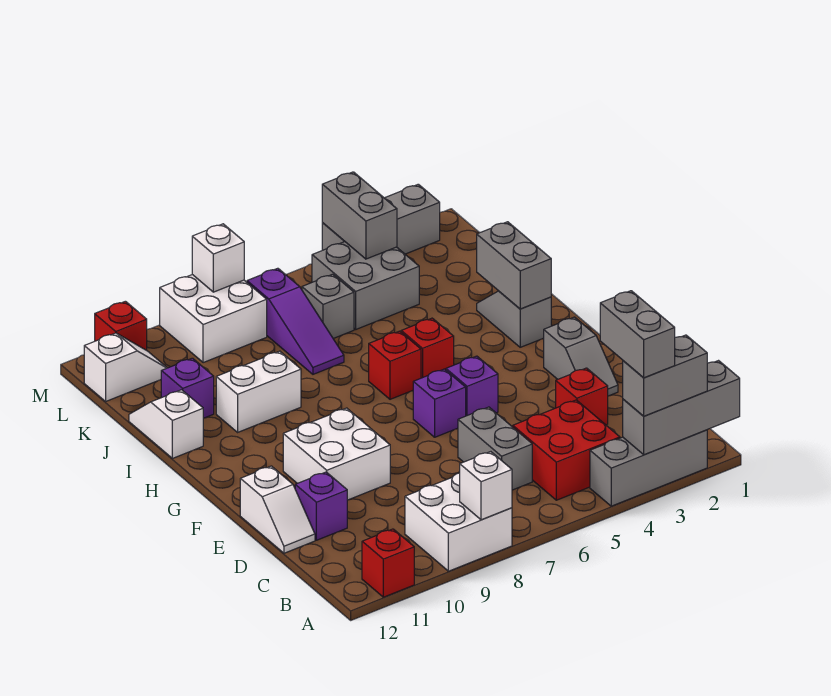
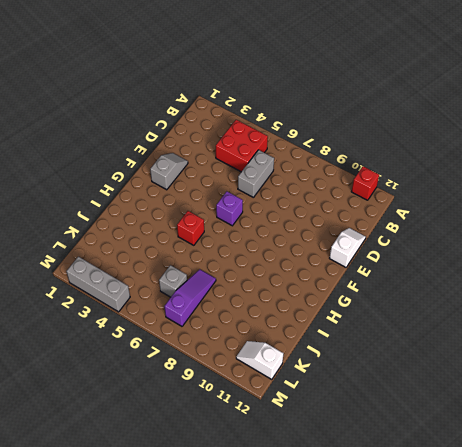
none -> grey 1x3 brick [590,430,707,506]
none -> white 2x2 brick [405,473,512,571]
none -> red 1x1 brick [556,368,608,425]
none -> purple 1x1 brick [295,472,347,540]

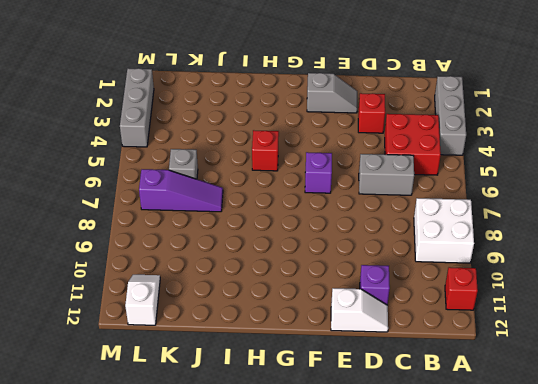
none -> white 2x2 brick [283,408,390,500]
none -> purple 1x1 brick [446,356,498,416]
none -> grey 1x2 slope [477,291,551,347]
none -> red 1x1 brick [369,331,421,399]

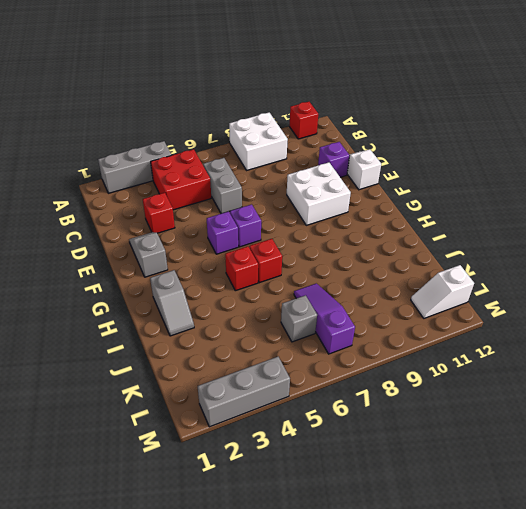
none -> white 1x2 brick [216,351,301,432]
none -> white 1x2 slope [129,390,203,458]
none -> purple 1x1 brick [161,358,214,418]
none -> grey 2x2 brick [312,242,419,329]

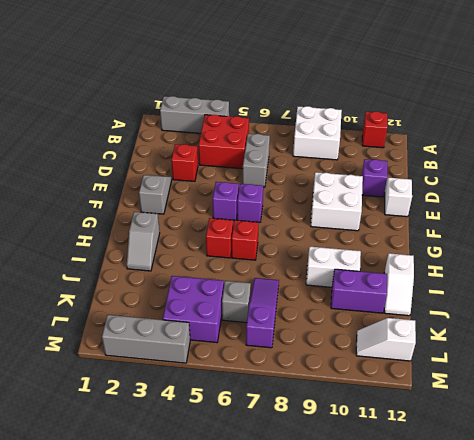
purple 1x2 brick [331,269,387,313] -> purple 1x1 brick [161,358,214,418]
purple 2x2 brick [163,276,224,343] -> grey 2x2 brick [312,242,419,329]
none -> white 2x2 brick [160,275,267,363]
none -> red 1x1 brick [95,301,147,350]
none -> grey 1x3 brick [623,361,740,455]
none -> white 1x1 brick [460,452,512,520]

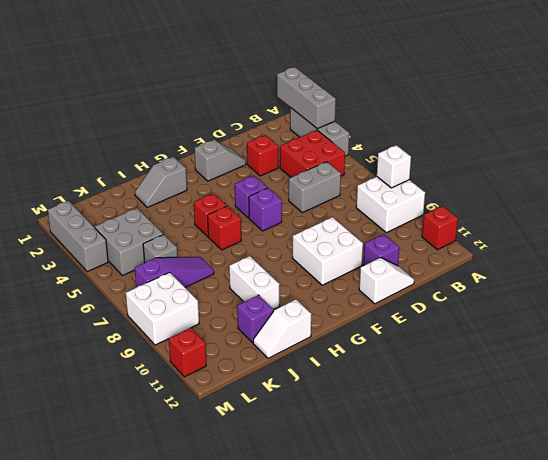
none -> white 1x2 slope [84,333,167,401]
none -> grey 1x2 brick [477,222,551,309]
none -> grey 1x2 brick [322,172,397,259]
none -> white 1x1 brick [192,224,244,292]

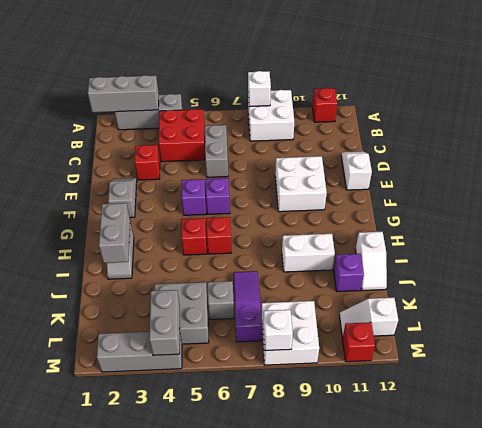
none -> purple 1x1 brick [295,472,347,540]
none -> grey 1x2 brick [623,335,707,416]
none -> grey 1x2 brick [600,291,675,378]

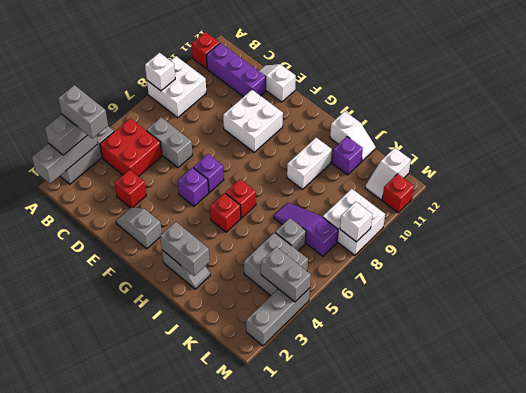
purple 1x3 brick [207,43,266,97] -> purple 1x1 brick [295,472,347,540]

